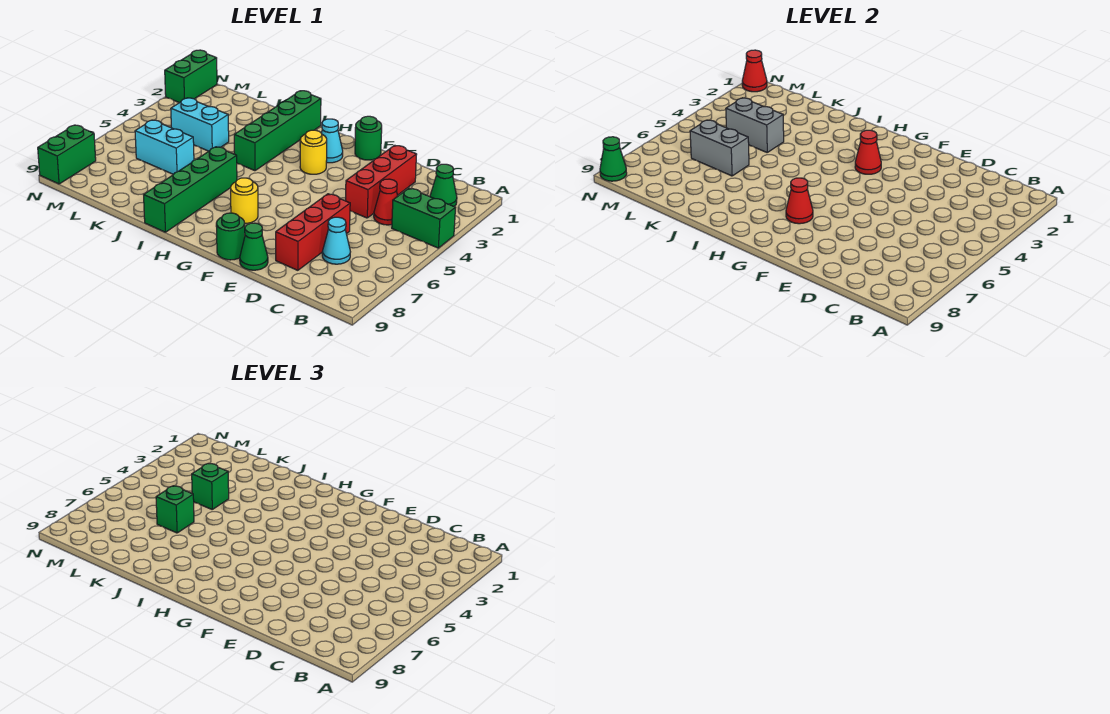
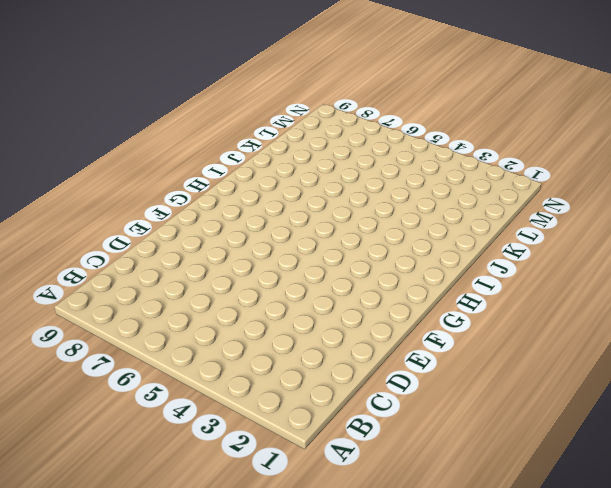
none -> green 1x2 brick [392,188,456,248]
none -> green 1x1 cone [430,164,457,206]
none -> red 1x1 cone [374,179,398,225]

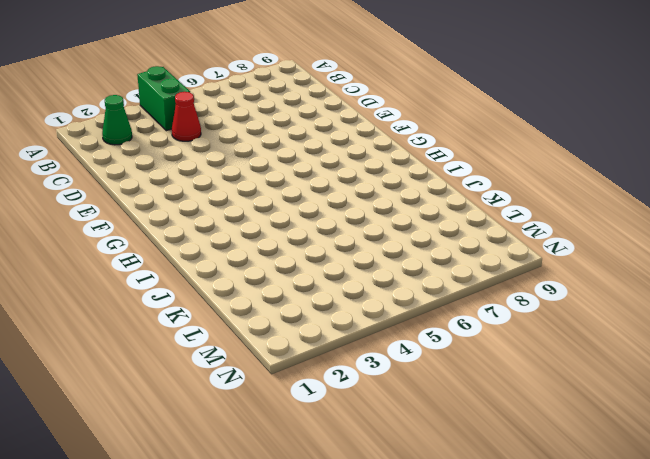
none -> cyan 1x1 cone [322,217,350,264]
none -> red 1x3 brick [345,145,417,218]
none -> red 1x3 brick [276,194,350,270]

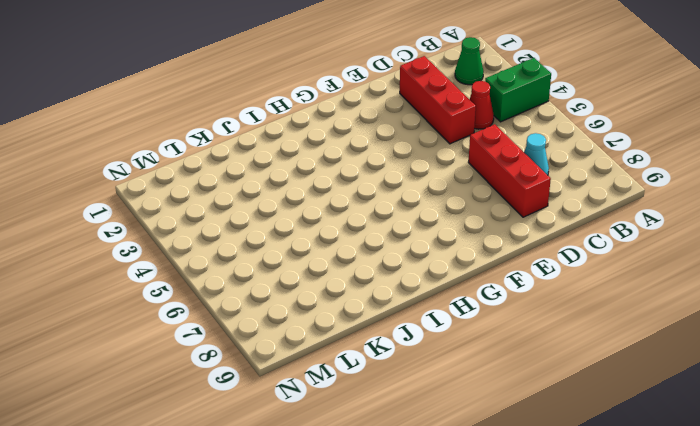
none -> green 1x1 cone [240,223,268,270]
none -> green 1x1 round brick [355,116,382,160]
none -> green 1x1 round brick [216,213,245,260]

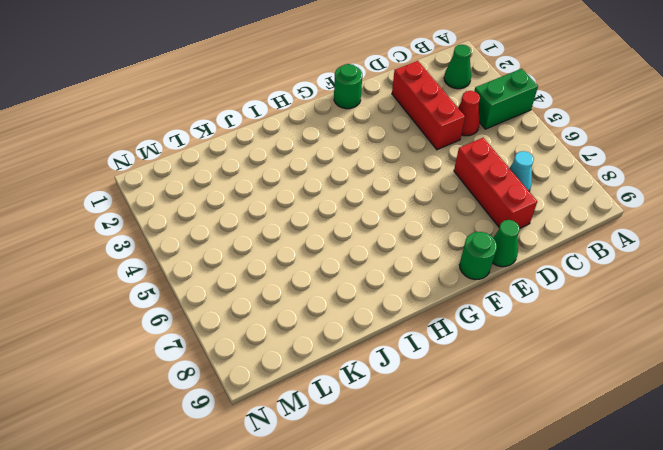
none -> cyan 1x1 cone [321,119,343,163]
none -> yellow 1x1 round brick [300,130,327,174]
none -> yellow 1x1 round brick [231,178,258,224]

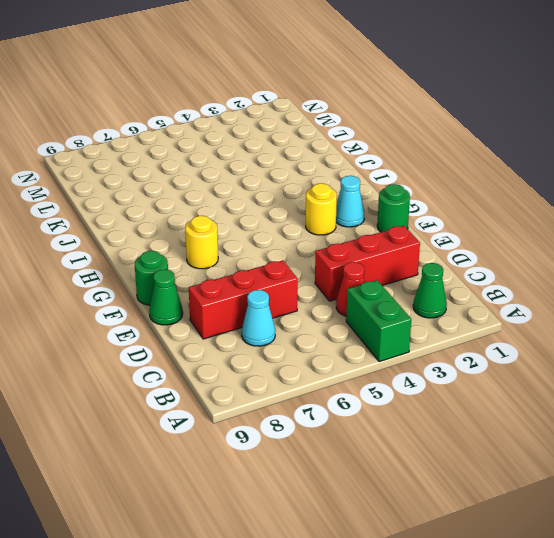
none -> green 1x4 brick [234,91,321,171]
none -> green 1x4 brick [144,147,237,232]
none -> cyan 1x2 brick [171,98,229,151]

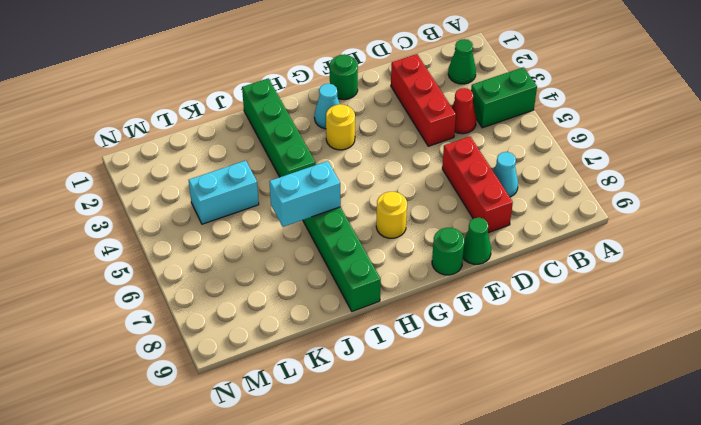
cyan 1x2 brick [269,161,341,227] -> cyan 1x2 brick moved to [135,120,194,174]
none -> green 1x2 brick [165,50,217,103]
none -> green 1x2 brick [38,125,96,184]
none -> red 1x1 cone [855,130,881,174]

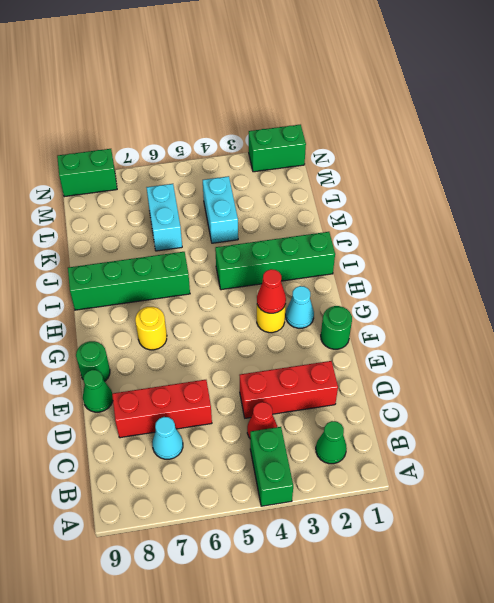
none -> red 1x1 cone [786,178,813,224]
none -> grey 1x2 brick [726,98,784,152]
none -> grey 1x2 brick [690,120,749,176]

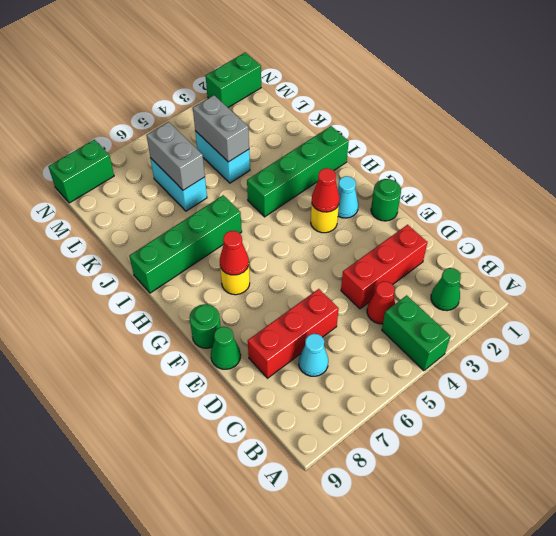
none -> red 1x1 cone [742,50,767,92]
none -> green 1x1 cone [600,137,627,181]
none -> green 1x1 brick [192,464,229,509]

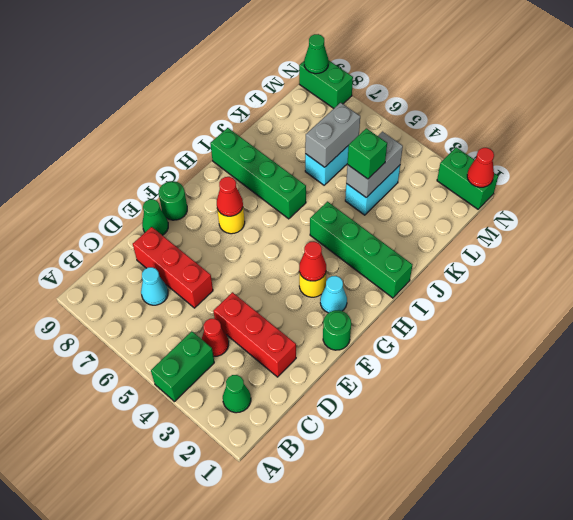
none -> green 1x1 brick [156,486,194,533]

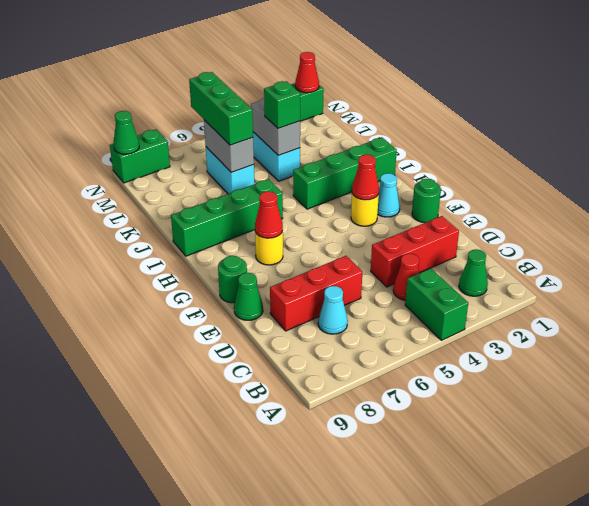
green 1x3 brick [189,72,253,145] -> green 1x1 brick [156,486,194,533]

